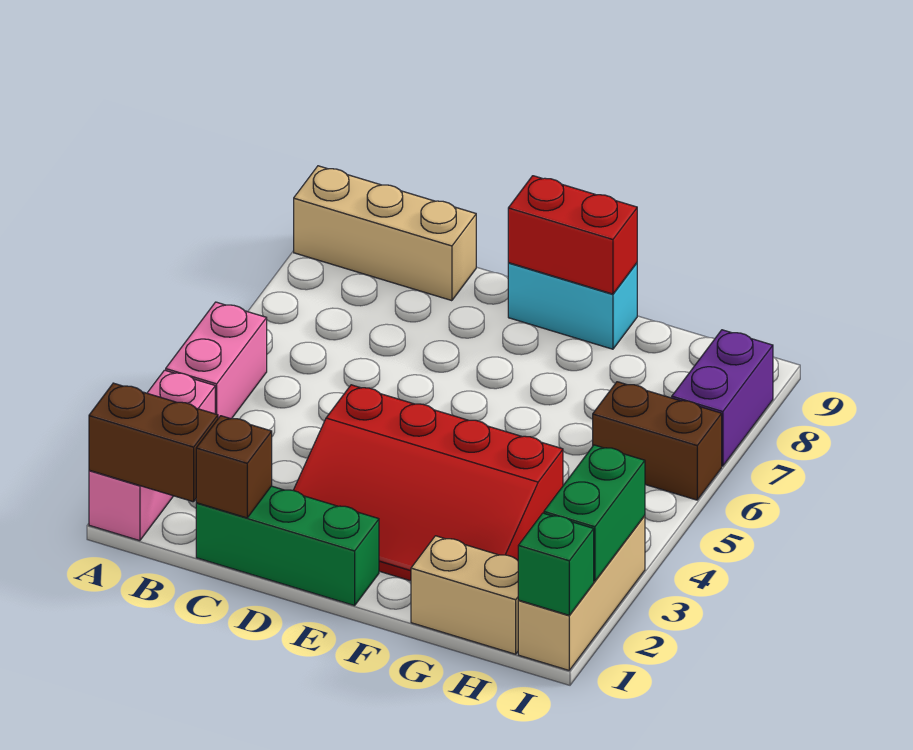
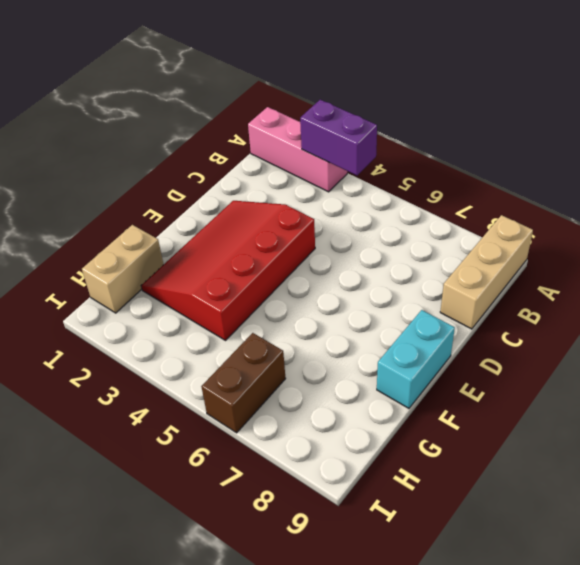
purple 1x2 brick [300,100,377,175] -> purple 1x2 brick moved to [672,330,773,466]
none -> pink 1x2 brick [166,302,267,419]
none -> green 1x3 brick [196,486,379,606]
none -> tan 1x3 brick [518,516,645,670]

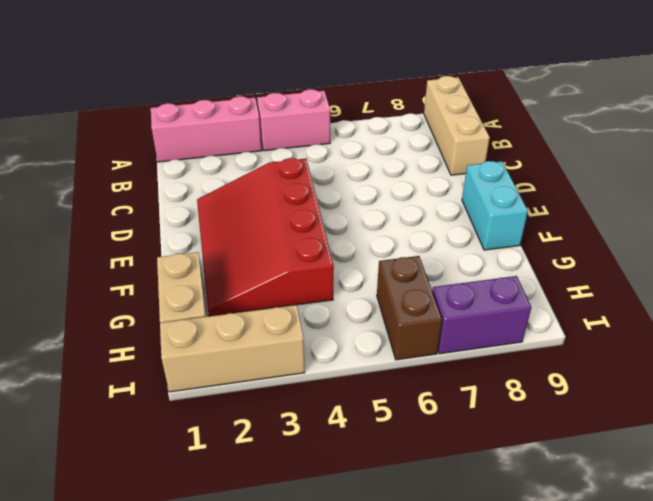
none -> green 1x3 brick [196,486,379,606]
none -> brown 1x2 brick [89,383,218,502]
none -> brown 1x1 brick [196,416,272,518]

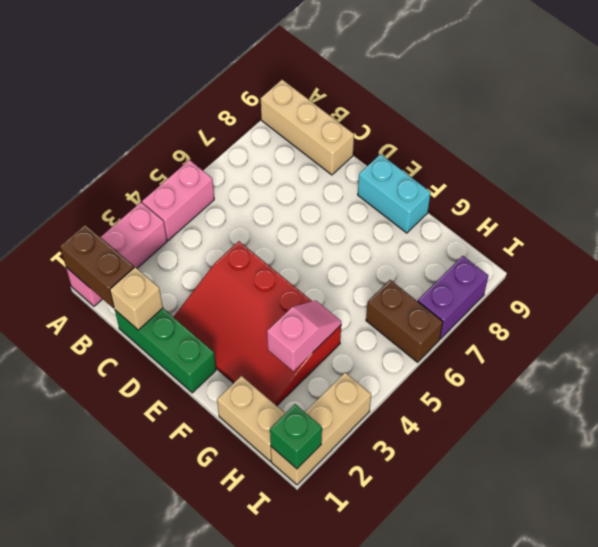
tan 1x1 brick [110,267,163,330] -> brown 1x1 brick [196,416,272,518]
pink 1x2 slope [267,301,341,371] -> none
none -> red 1x2 brick [508,176,637,294]
none -> green 1x2 brick [544,445,645,581]

